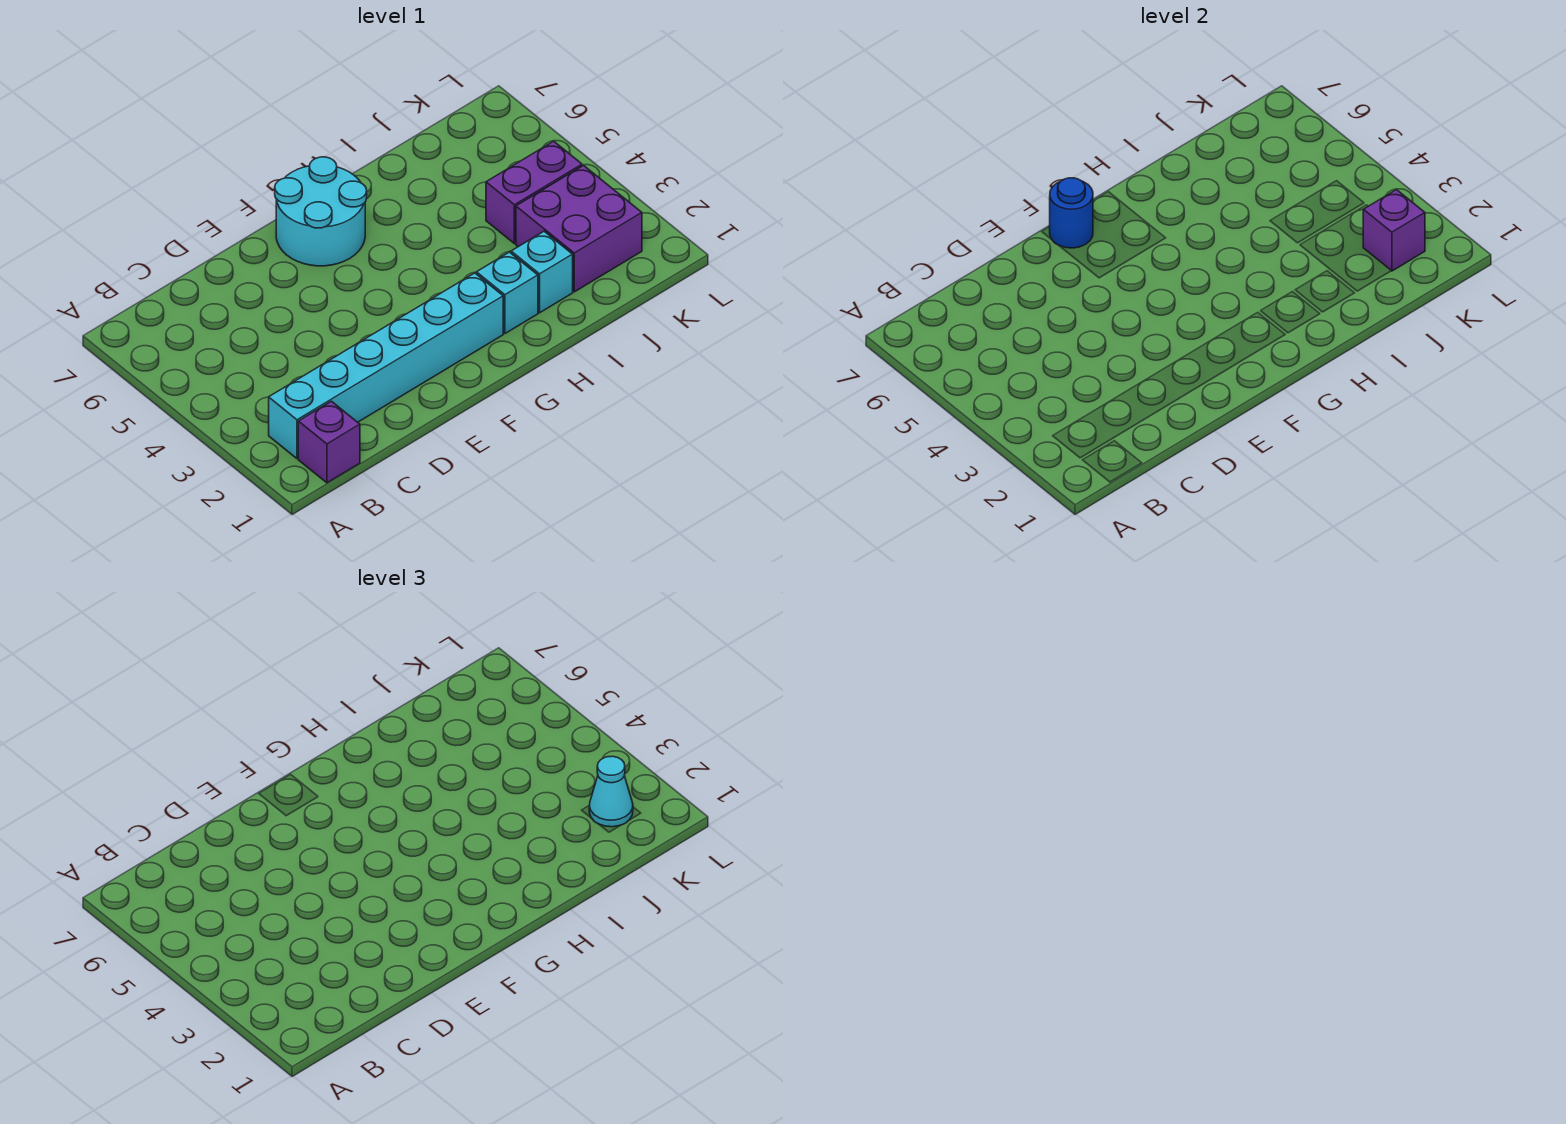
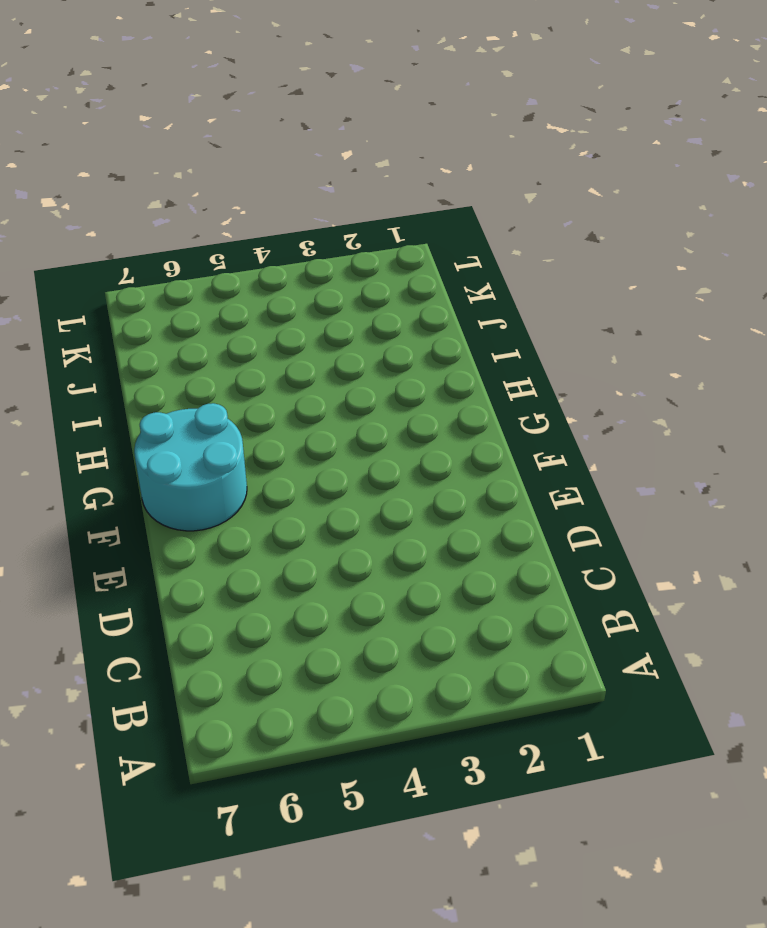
none -> purple 1x1 brick [298,401,360,483]
none -> cyan 1x6 brick [269,273,503,459]

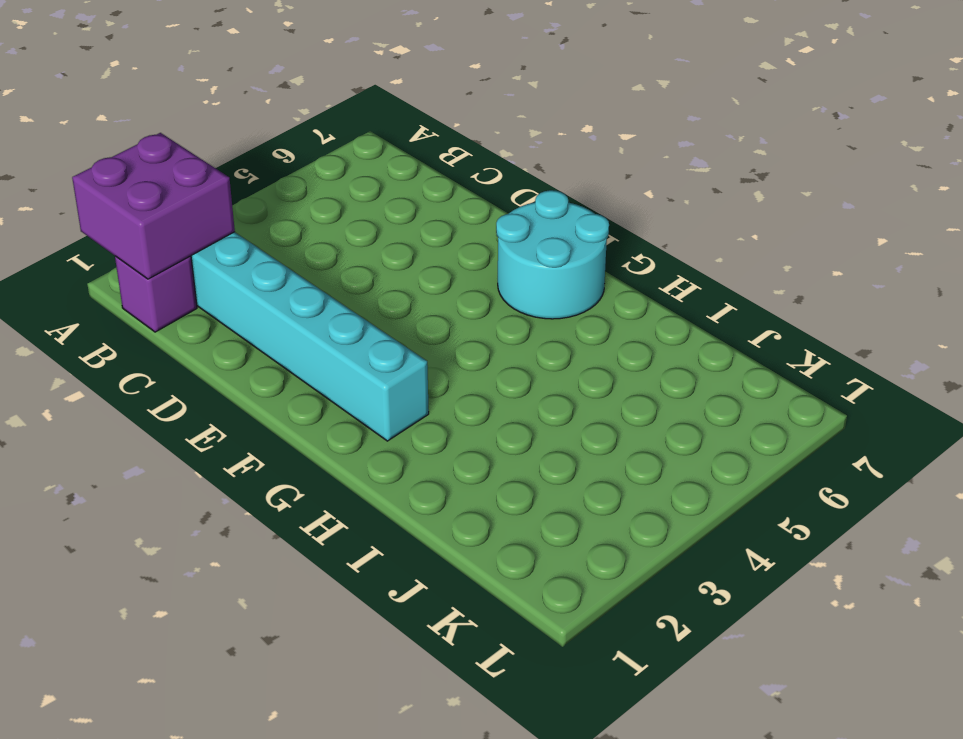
purple 2x2 brick [72,133,235,279] -> purple 2x2 brick moved to [516,166,642,292]
none -> cyan 1x1 brick [476,252,538,333]
none -> cyan 1x1 brick [511,231,573,313]

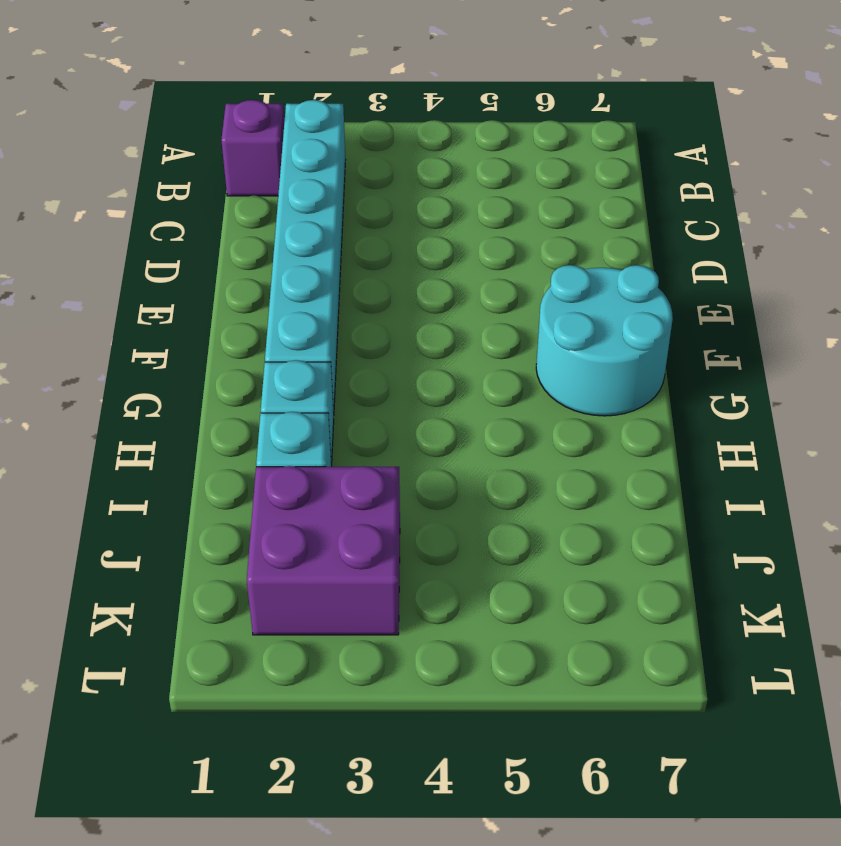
none -> purple 1x2 brick [486,141,582,244]
none -> blue 1x1 round brick [1050,178,1093,248]

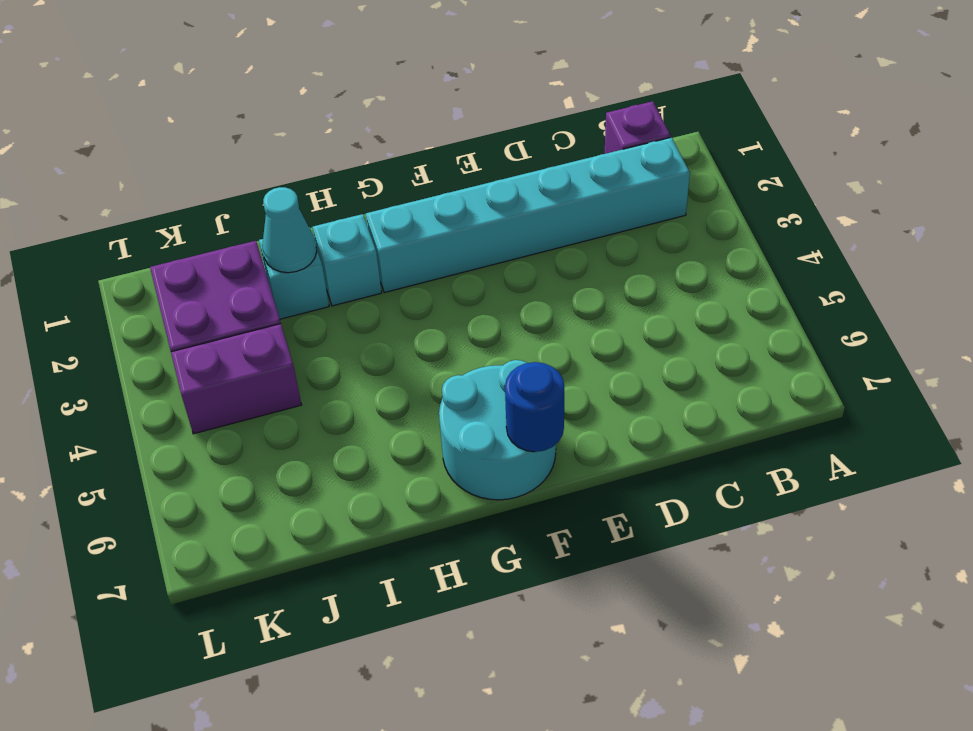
cyan 1x1 cone [262,187,317,273] -> cyan 1x1 cone moved to [589,756,633,827]
none -> purple 1x1 brick [1363,190,1425,271]

